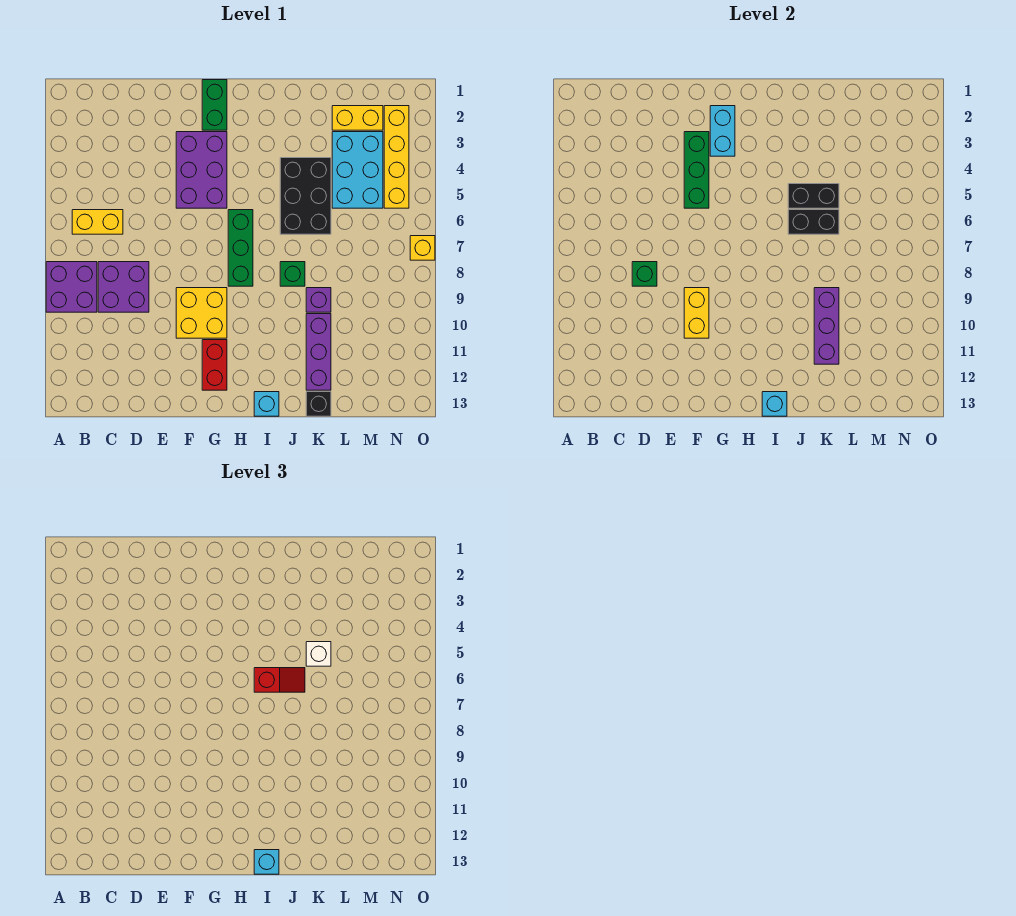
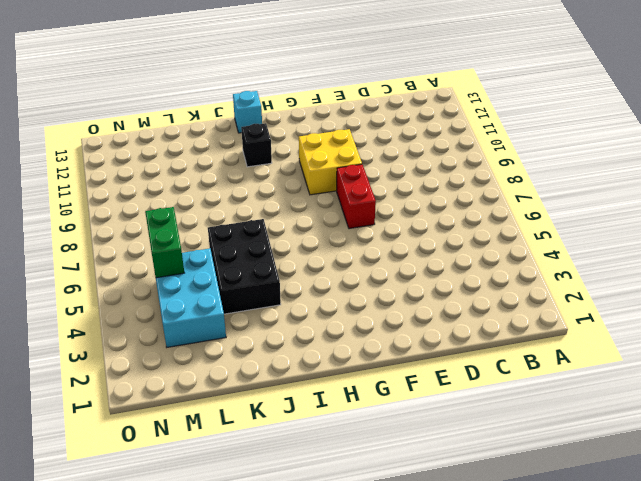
red 1x2 brick [337,164,376,229] -> red 1x2 brick moved to [202,340,227,390]
black 1x1 brick [241,123,272,167] -> black 1x1 brick moved to [306,392,331,416]
green 1x2 brick [145,207,184,278] -> green 1x2 brick moved to [202,80,227,130]
none -> purple 2x2 brick [46,262,97,312]
none -> yellow 1x2 brick [72,210,123,234]
none -> purple 2x2 brick [98,262,149,312]

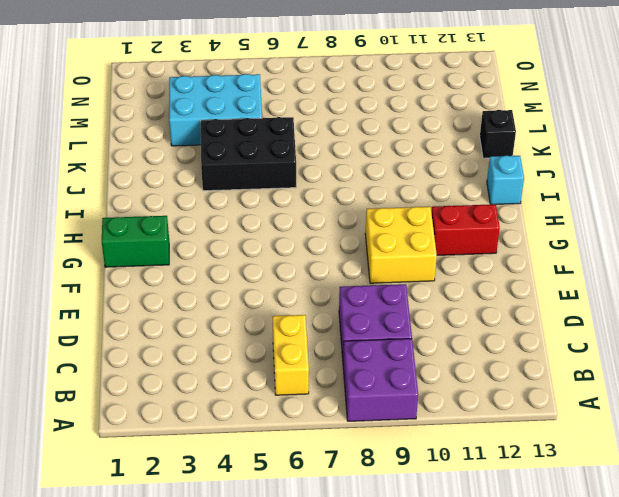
none -> purple 2x3 brick [176,132,227,208]
none -> green 1x3 brick [228,210,253,286]
none -> green 1x1 brick [280,262,305,286]

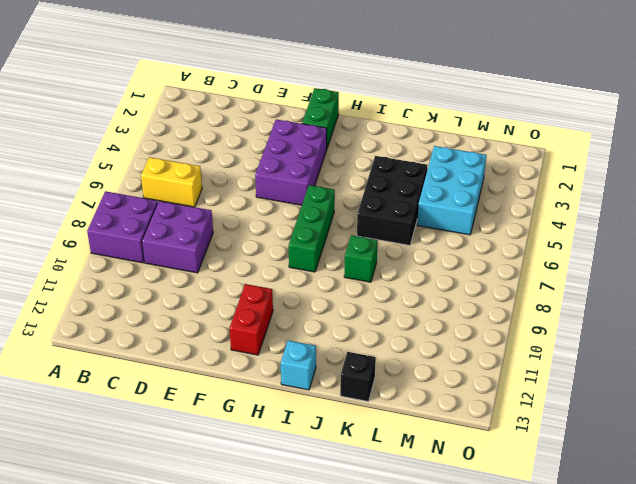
none -> yellow 2x2 brick [176,288,227,338]
none -> purple 1x1 brick [306,288,331,312]
none -> purple 1x3 brick [306,314,331,390]

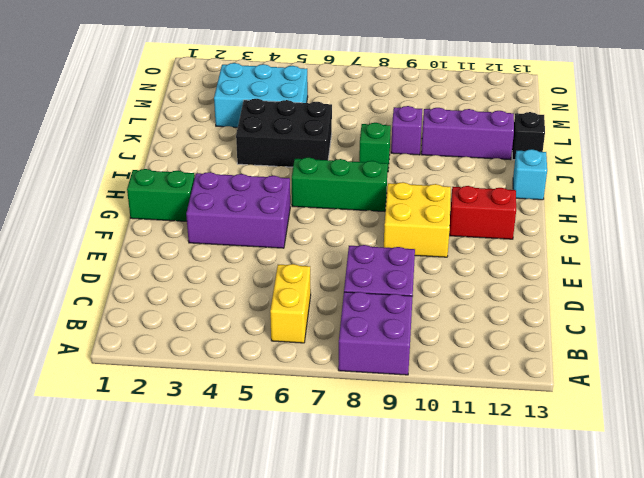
none -> yellow 1x2 brick [332,106,383,130]
none -> yellow 1x4 brick [384,106,409,208]
none -> yellow 1x1 brick [410,236,435,260]

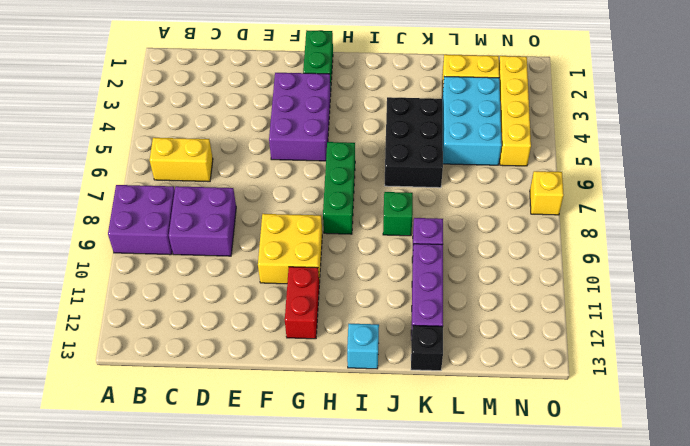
none -> green 1x1 brick [632,262,657,286]
none -> green 1x3 brick [684,132,709,208]
none -> yellow 1x2 brick [684,288,709,338]

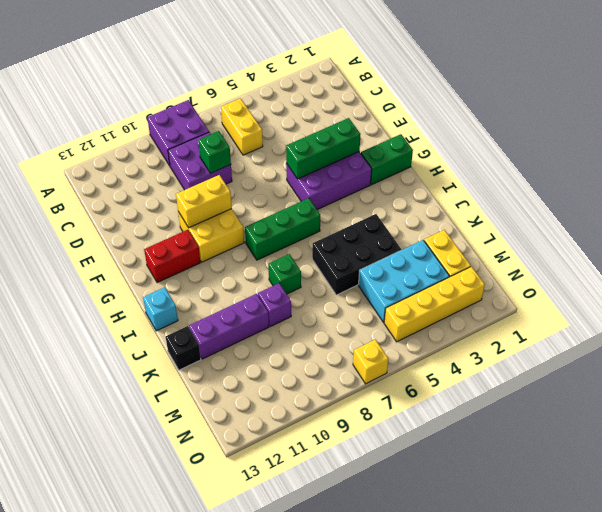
none -> cyan 1x2 brick [710,106,735,156]
none -> cyan 1x1 brick [762,392,787,416]
none -> black 1x2 brick [788,184,839,208]

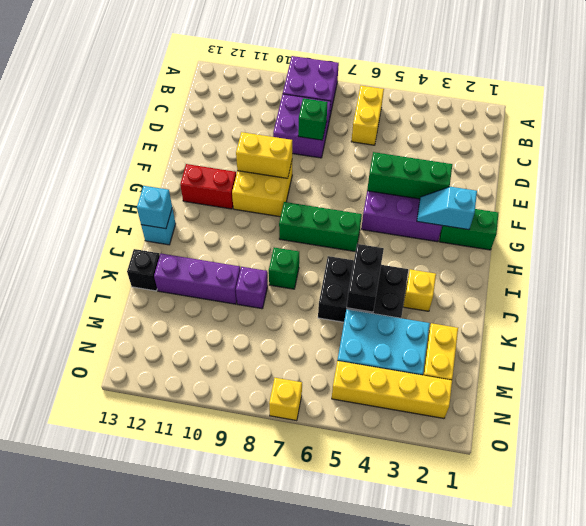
cyan 1x2 slope [417,186,477,230] -> cyan 1x2 brick [710,106,735,156]
yellow 1x1 brick [403,269,436,311] -> none
none -> black 1x2 brick [788,210,839,234]
none -> purple 1x3 brick [814,288,839,364]
none -> red 1x2 slope [254,668,305,692]

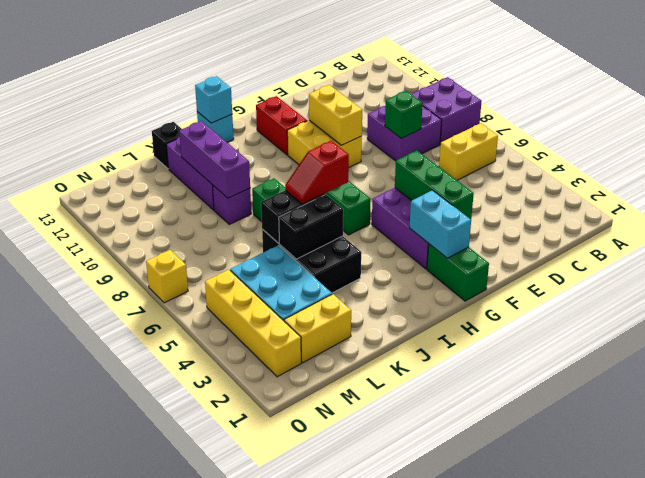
none -> cyan 1x1 brick [254,850,279,874]
none -> white 1x1 brick [306,642,331,666]

